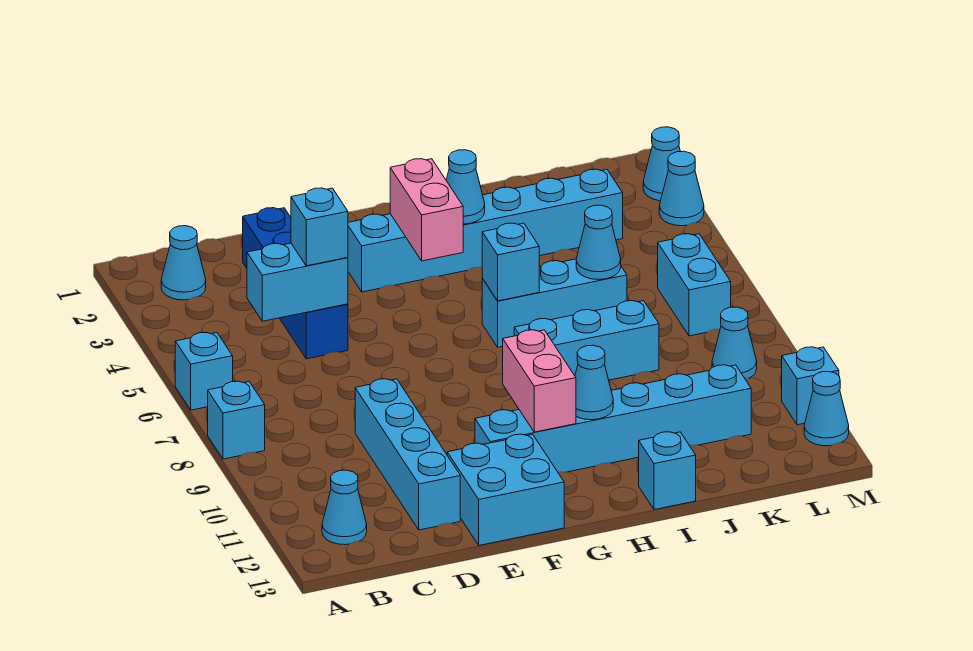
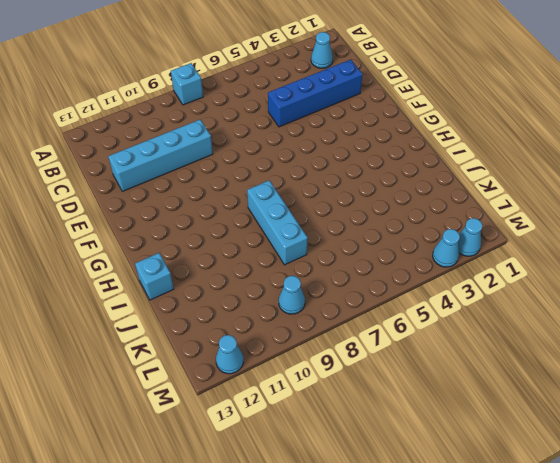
none -> cyan 1x1 brick [175,333,233,410]
none -> cyan 1x1 cone [322,470,367,545]
none -> cyan 2x2 brick [447,434,564,545]

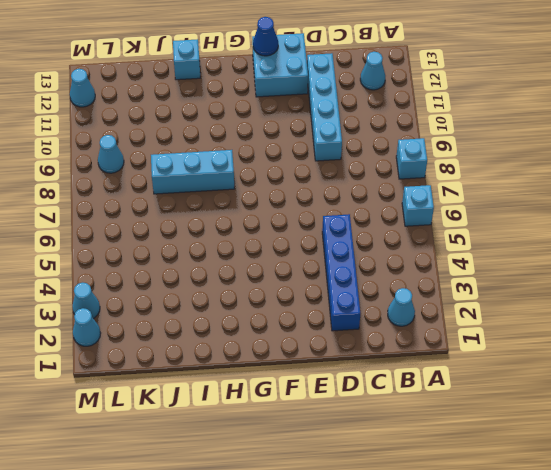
blue 1x1 cone [253,17,278,56] -> none
none -> cyan 1x6 brick [348,169,623,292]
none -> cyan 1x6 brick [475,365,751,472]
none -> cyan 1x3 brick [482,259,627,347]

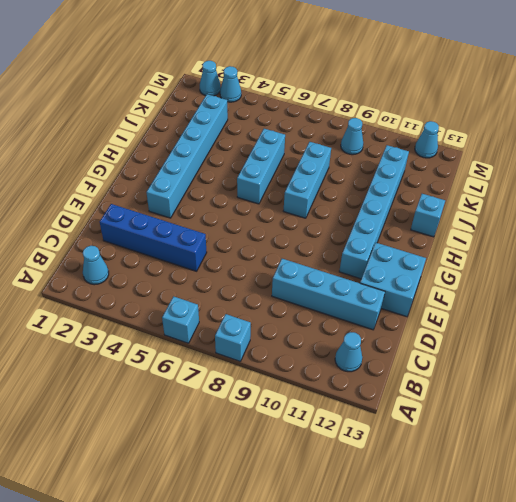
none -> cyan 1x2 brick [658,234,731,336]
none -> cyan 1x1 brick [782,347,839,425]
none -> cyan 1x2 brick [247,243,348,321]

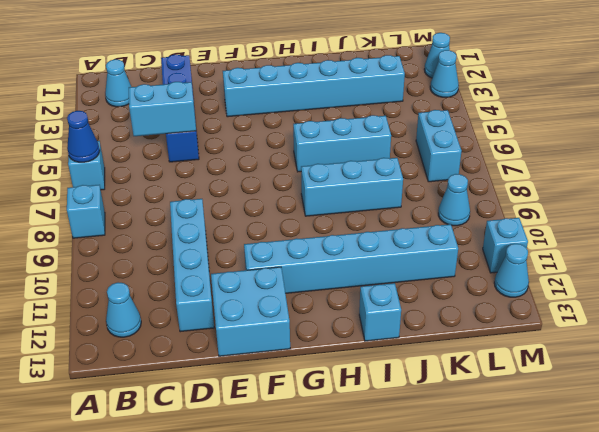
blue 1x1 cone [67,111,100,162] -> none
none -> pink 1x2 brick [390,159,463,261]
none -> pink 1x2 brick [503,330,576,432]
none -> cyan 1x1 cone [446,150,485,224]

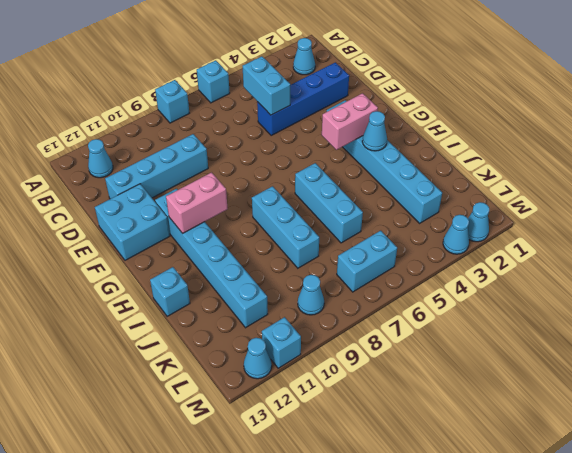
none -> cyan 1x1 brick [482,223,539,301]
none -> cyan 1x1 cone [575,345,613,420]
none -> cyan 1x1 cone [576,205,621,280]

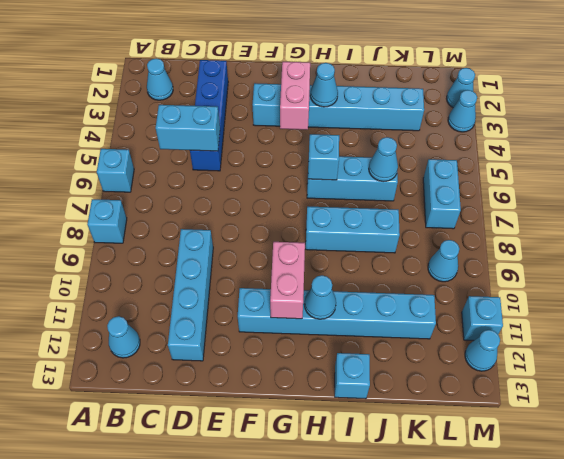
none -> cyan 2x2 brick [447,434,564,545]
none -> cyan 1x1 brick [291,188,348,266]

